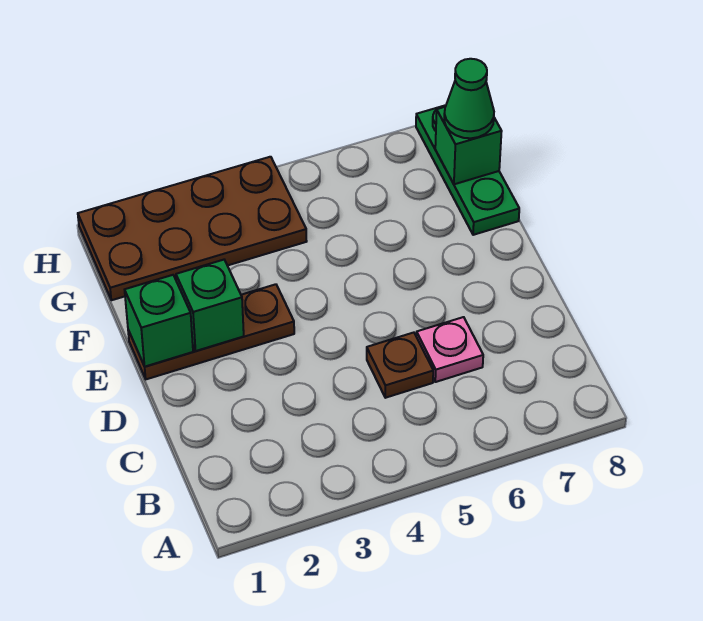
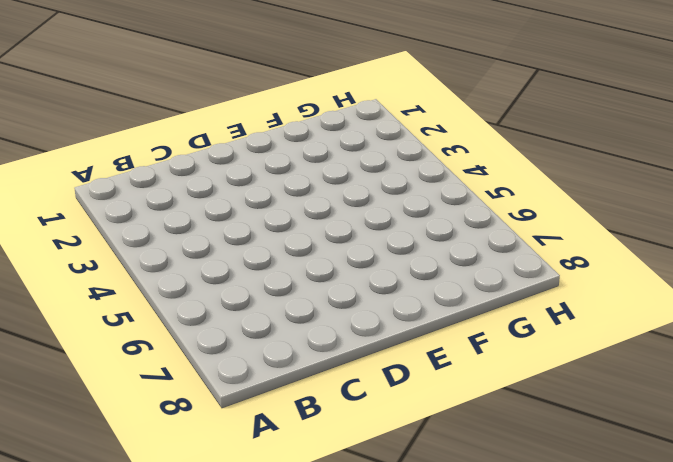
none -> brown 1x1 plate [367,333,433,398]
none -> pink 1x1 plate [416,317,483,382]

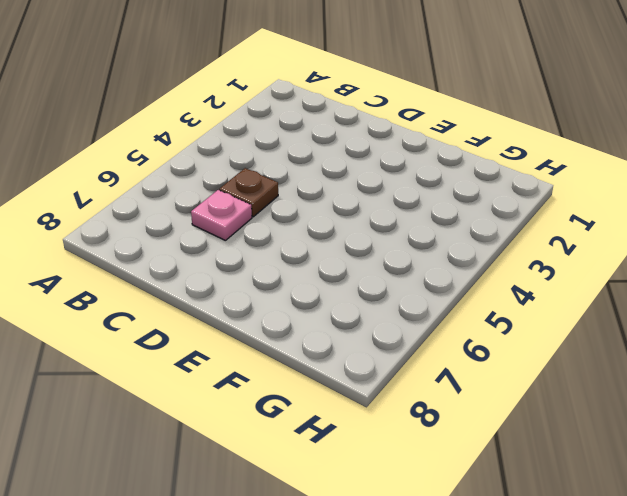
none -> brown 1x3 plate [128,284,294,379]
none -> green 1x3 plate [416,105,519,235]

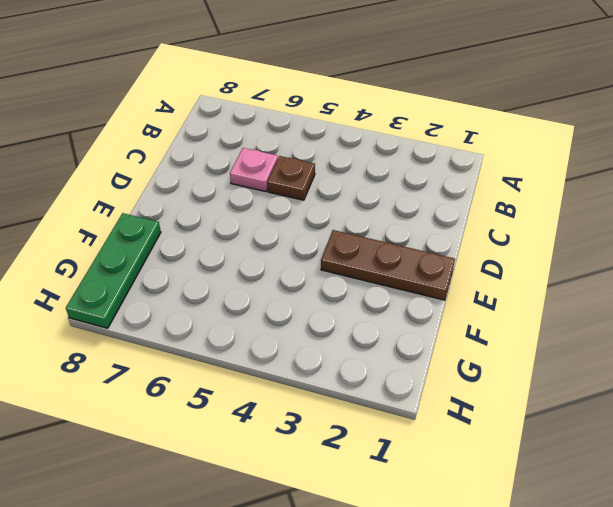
none -> brown 2x4 plate [78,157,307,300]
none -> green 1x1 brick [125,275,193,366]

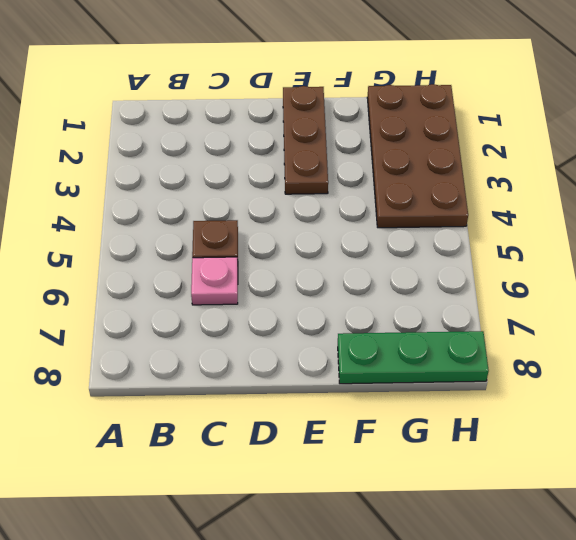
none -> green 1x1 brick [125,275,193,366]
none -> green 1x1 brick [176,260,244,351]

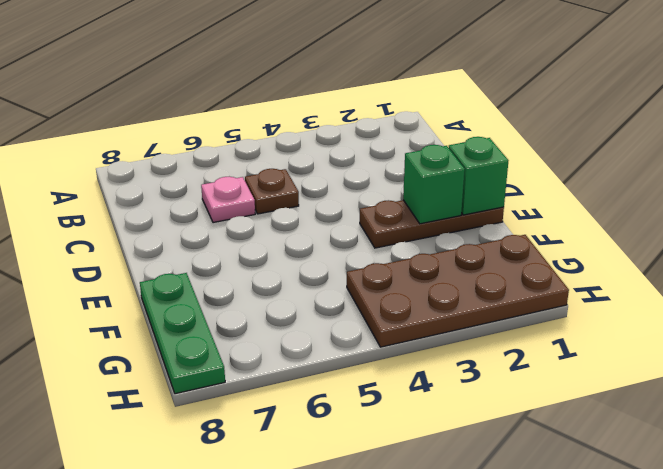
none -> green 1x1 brick [435,107,502,184]
none -> green 1x1 cone [444,59,494,138]

